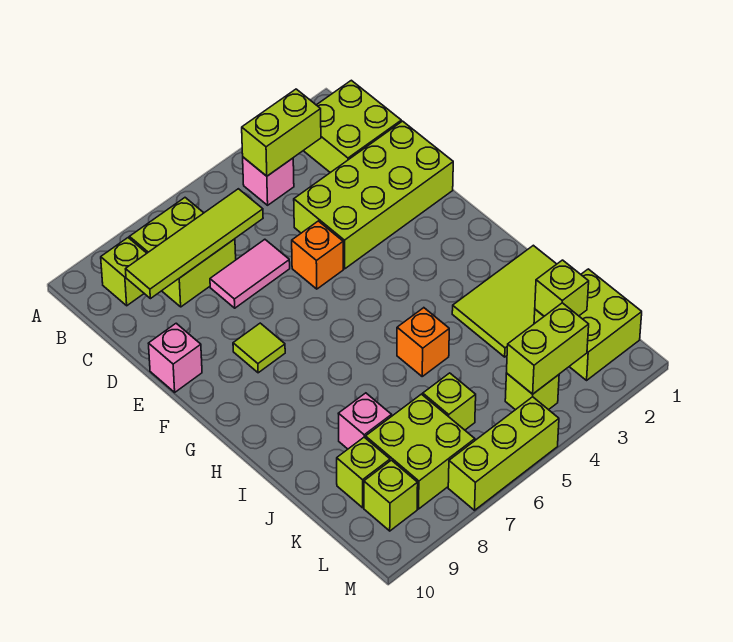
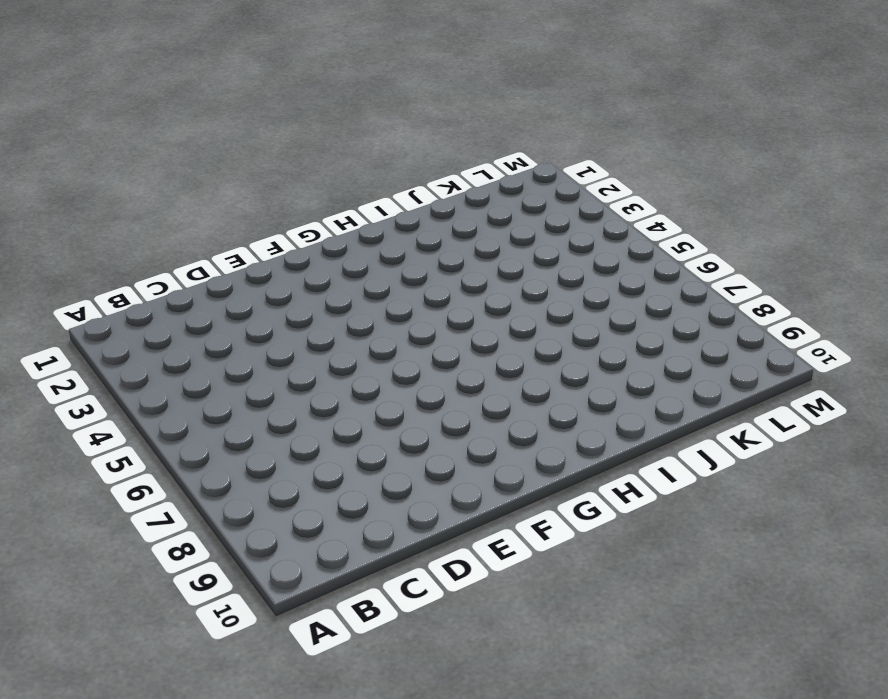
none -> lime 2x2 brick [303,80,401,173]
none -> pink 1x1 brick [243,157,294,205]
none -> lime 2x2 brick [130,198,236,307]

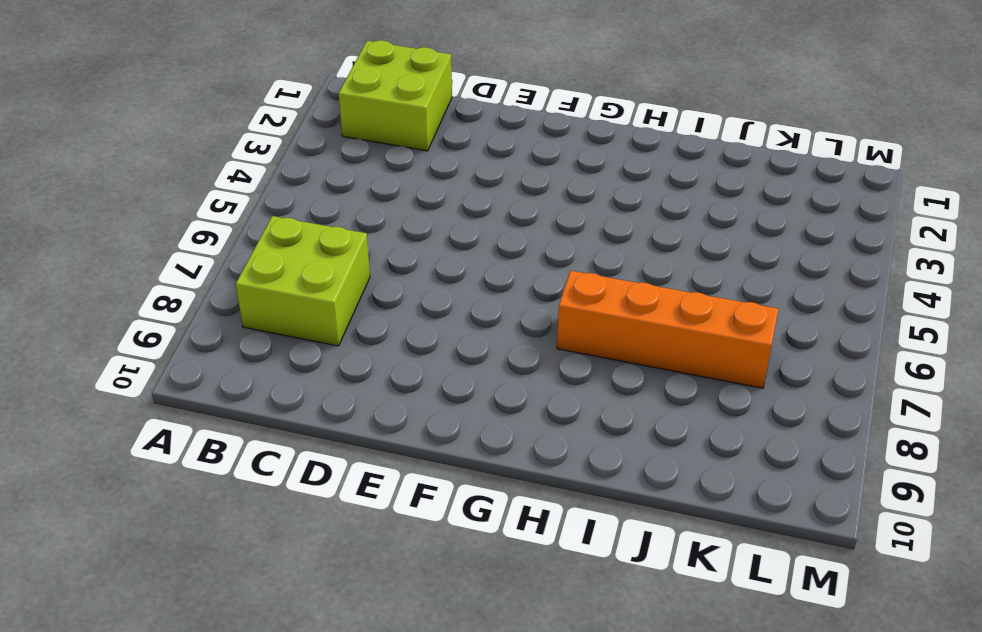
orange 1x4 brick [557,271,778,388] -> lime 2x2 brick [366,394,475,509]
none -> pink 1x1 brick [243,157,294,205]
none -> lime 1x1 brick [101,238,147,306]
none -> lime 2x4 brick [294,121,453,269]

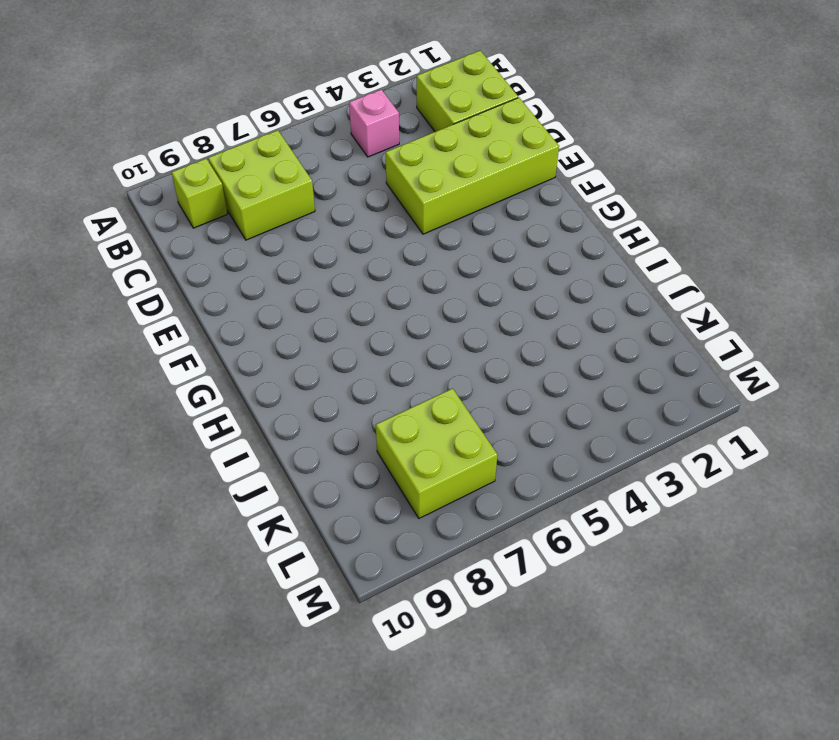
none -> pink 1x2 tile [210,239,290,308]
none -> orange 1x1 brick [292,221,343,289]
none -> pink 1x1 brick [148,323,202,392]

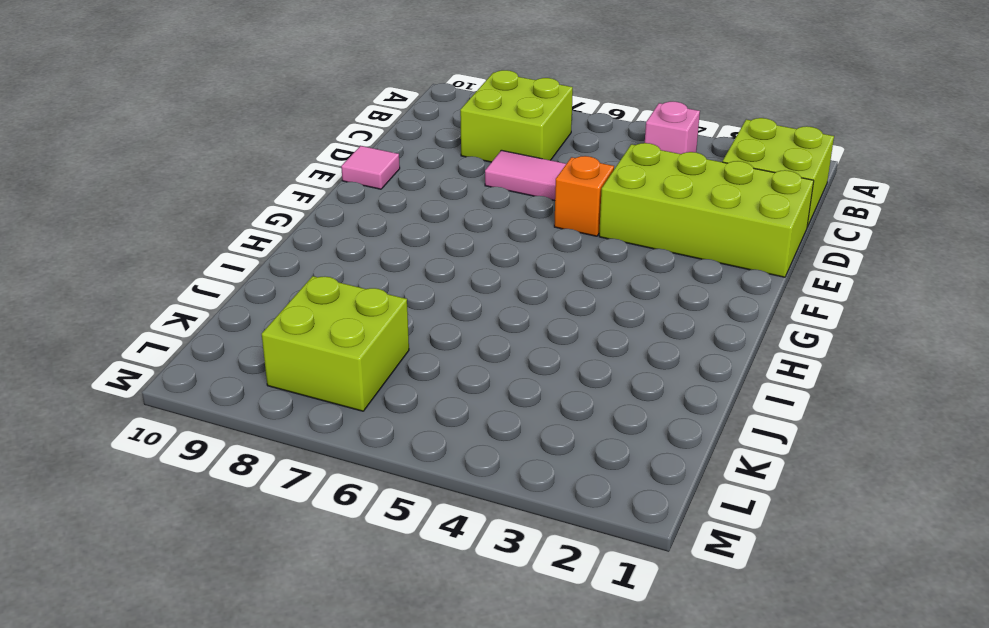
pink 1x1 tile [341,146,400,189] -> pink 1x1 brick [148,323,202,392]
none -> lime 1x1 brick [101,238,147,306]
none -> lime 1x1 tile [233,323,285,373]
none -> lime 2x3 tile [452,245,556,357]

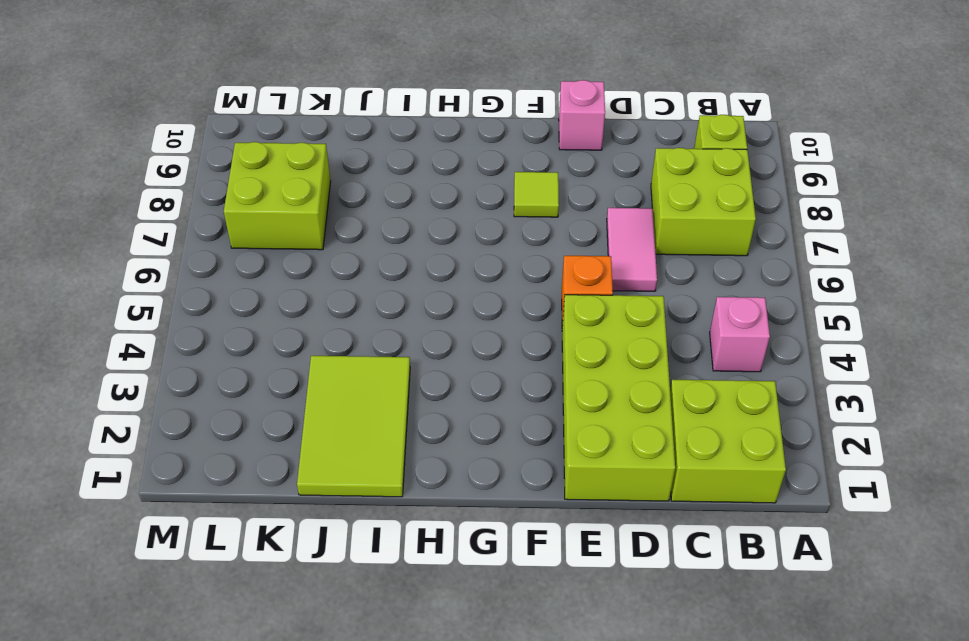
none -> orange 1x1 brick [397,308,449,376]
none -> pink 1x1 brick [338,393,392,449]
none -> lime 2x2 brick [534,269,642,380]

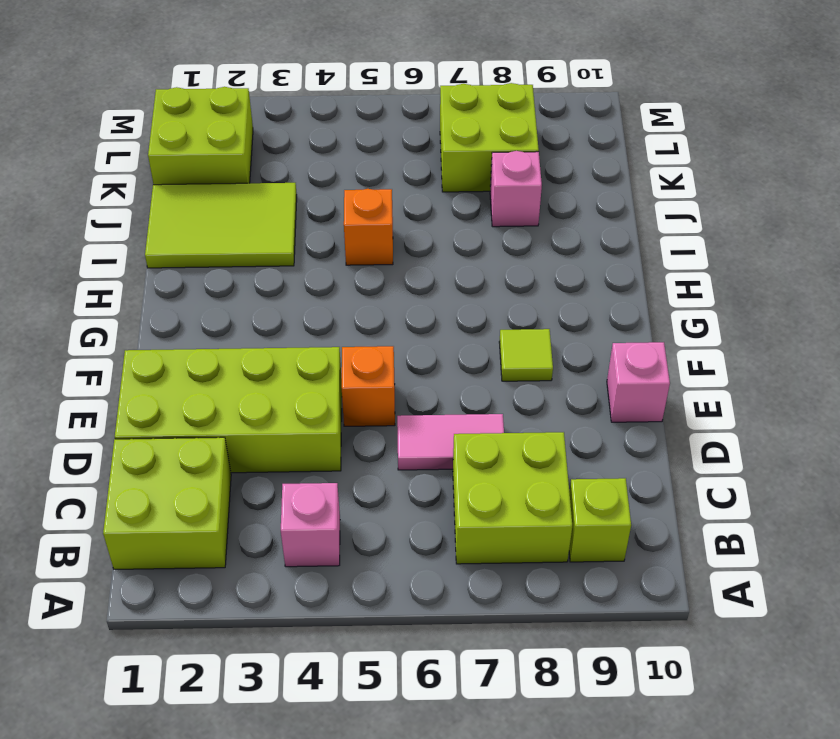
none -> lime 1x1 brick [423,373,476,430]
none -> lime 1x1 brick [337,437,390,508]
none -> lime 1x1 brick [505,373,559,410]

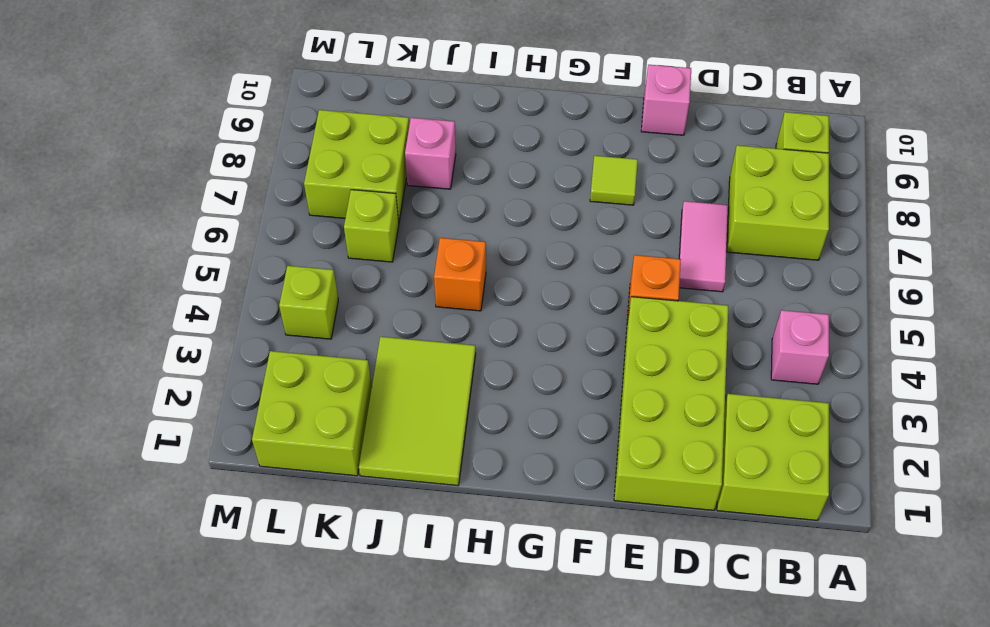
none -> lime 1x1 brick [337,437,390,508]
none -> lime 1x1 brick [364,460,418,531]
none -> lime 1x3 brick [448,397,559,510]

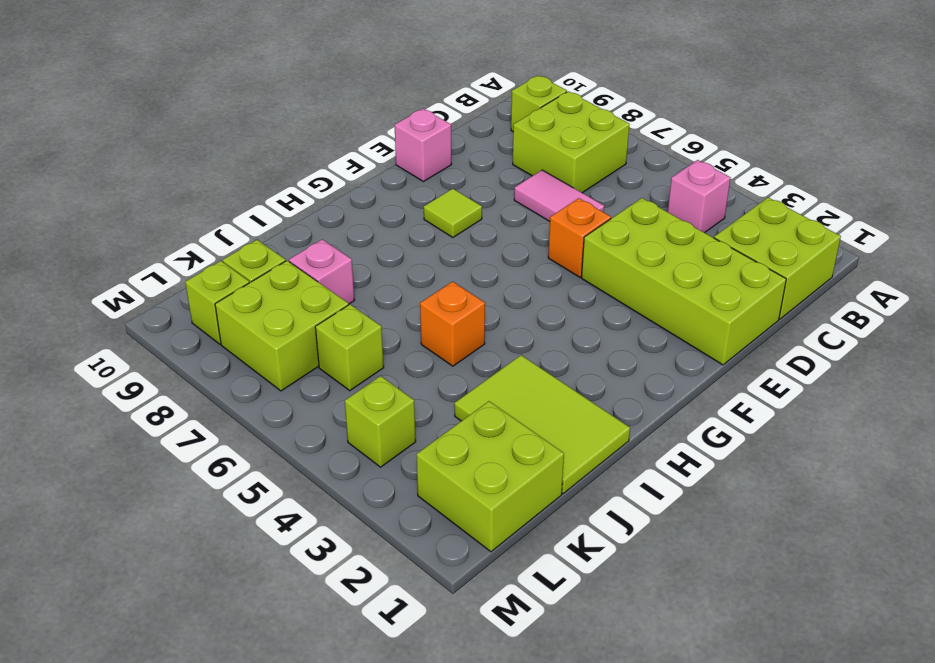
none -> lime 1x3 brick [448,397,559,510]
none -> lime 1x2 brick [242,89,321,176]
none -> lime 1x4 tile [126,189,263,299]

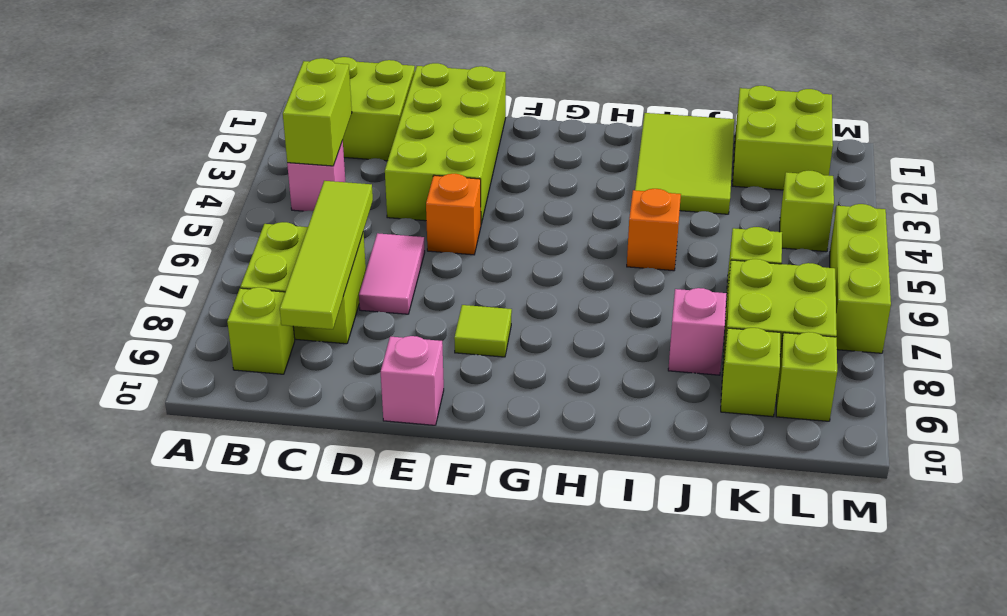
none -> lime 1x1 brick [535,260,589,316]
none -> lime 1x2 brick [507,303,589,394]

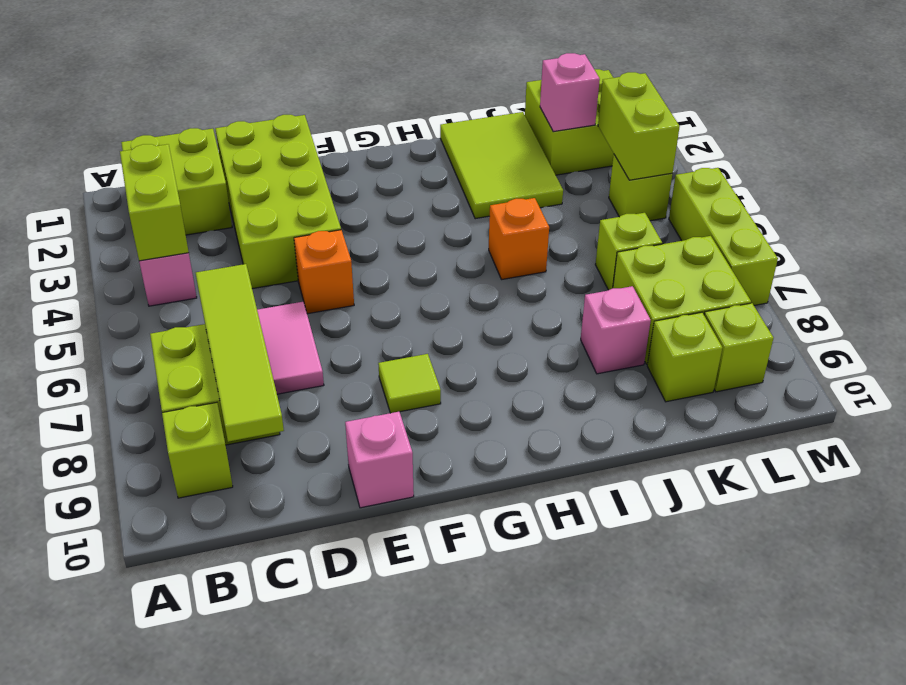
pink 1x1 brick [540,53,600,132] -> lime 1x1 brick [535,260,589,316]

